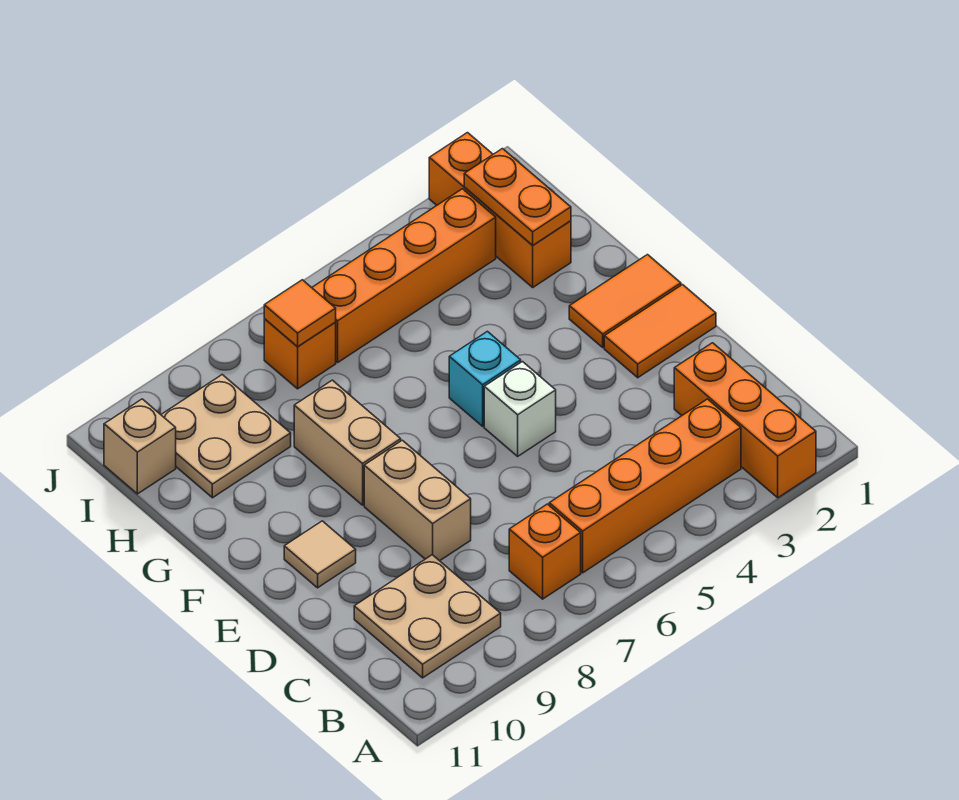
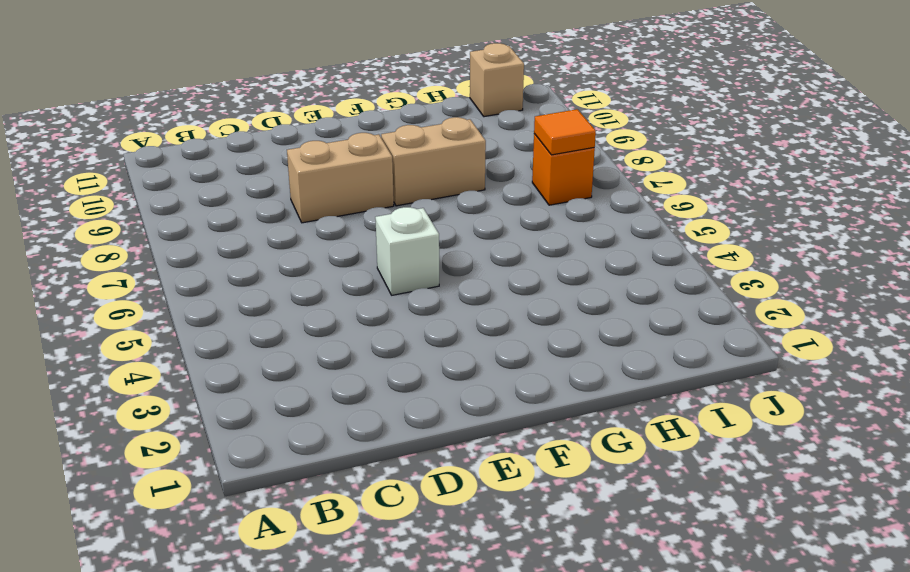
none -> orange 1x3 brick [674,343,816,498]
none -> orange 1x4 brick [549,399,741,573]
none -> orange 1x1 brick [509,504,581,599]

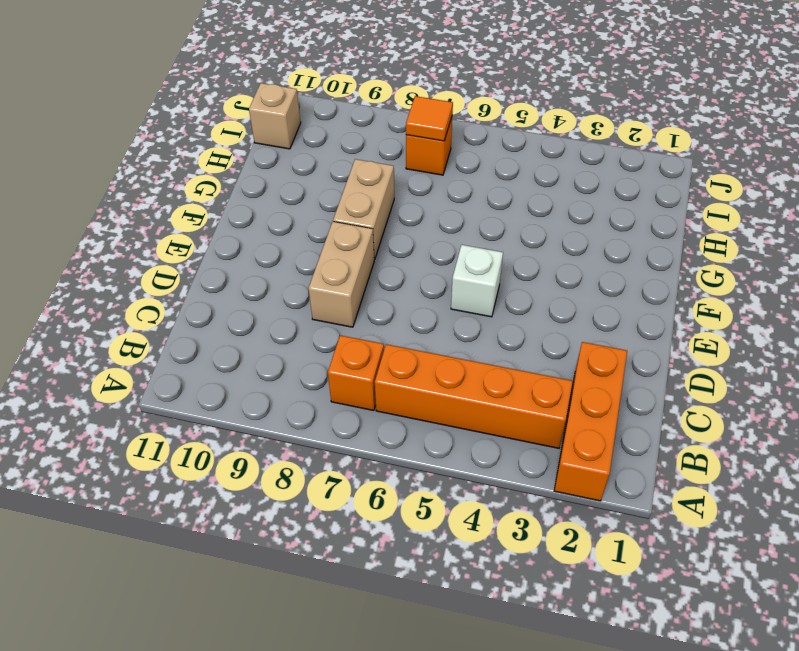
none -> tan 2x2 plate [354,555,501,678]
none -> orange 1x2 tile [604,285,716,378]
none -> tan 1x1 tile [284,521,356,588]

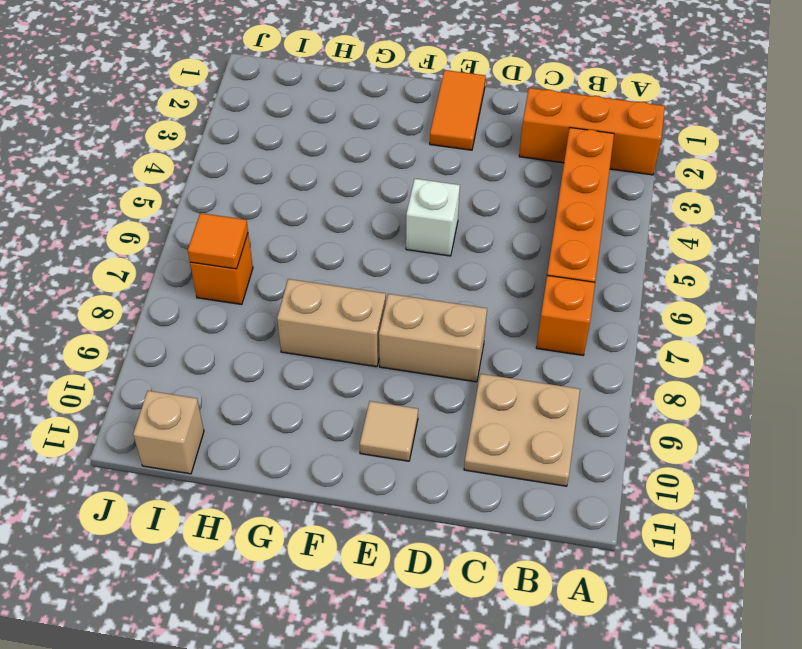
none -> orange 1x2 tile [569,255,681,347]
none -> cyan 1x1 brick [449,331,521,426]
none -> orange 1x3 brick [429,133,571,287]

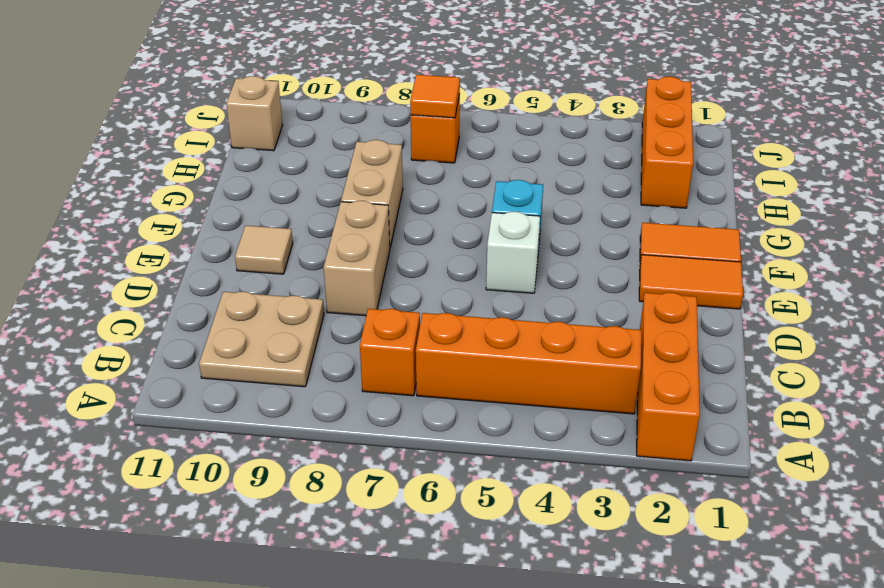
none -> tan 2x2 plate [161,375,291,498]
none -> orange 1x4 brick [312,189,496,362]
none -> orange 1x2 plate [464,149,571,245]

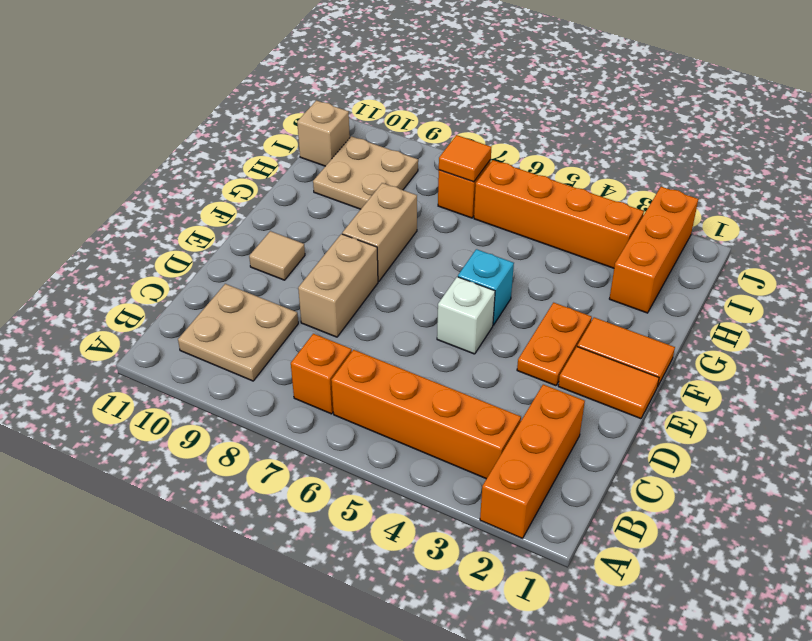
orange 1x2 plate [517,303,592,386] -> orange 1x2 plate moved to [464,149,571,245]

